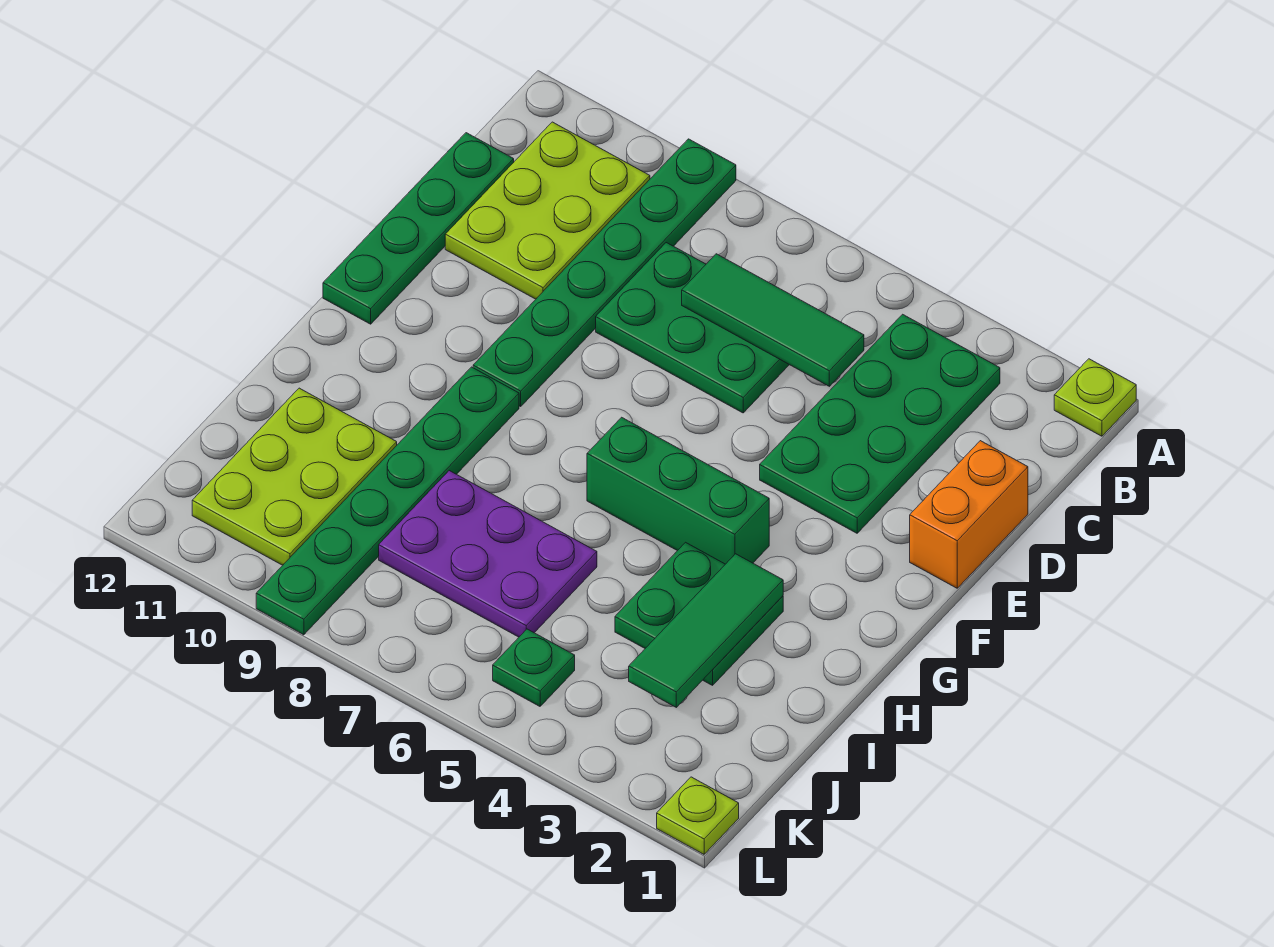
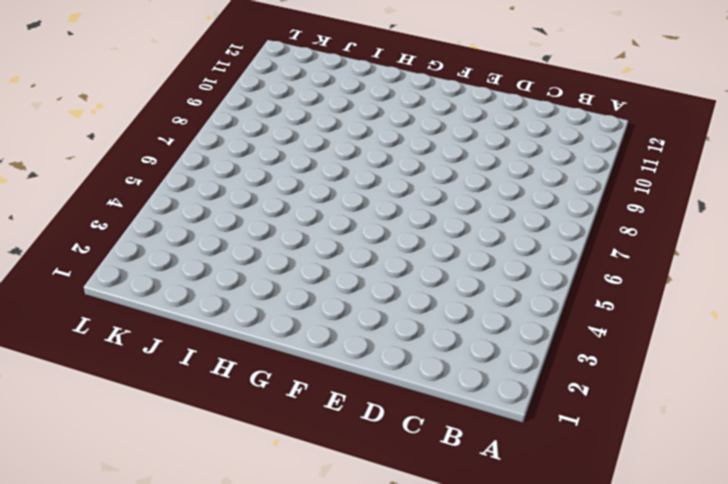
none -> lime 1x1 plate [1054,359,1136,436]
none -> green 1x6 plate [473,139,736,406]
none -> green 2x4 plate [760,314,1000,533]

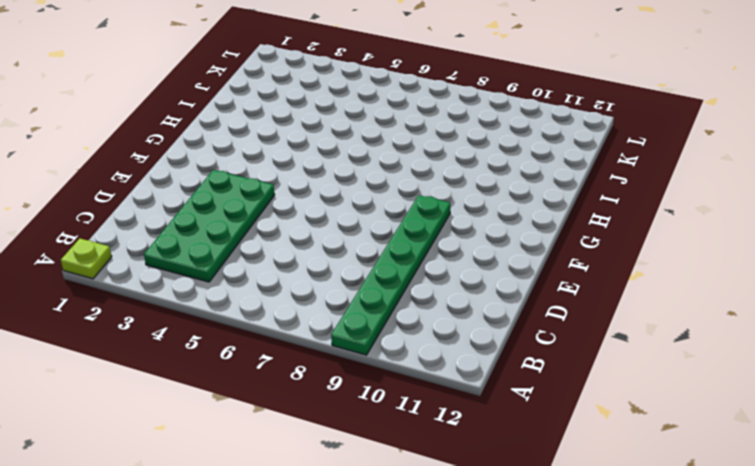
none -> lime 2x3 plate [445,122,650,299]
none -> green 2x3 plate [596,243,789,413]
none -> green 1x4 plate [323,133,514,324]

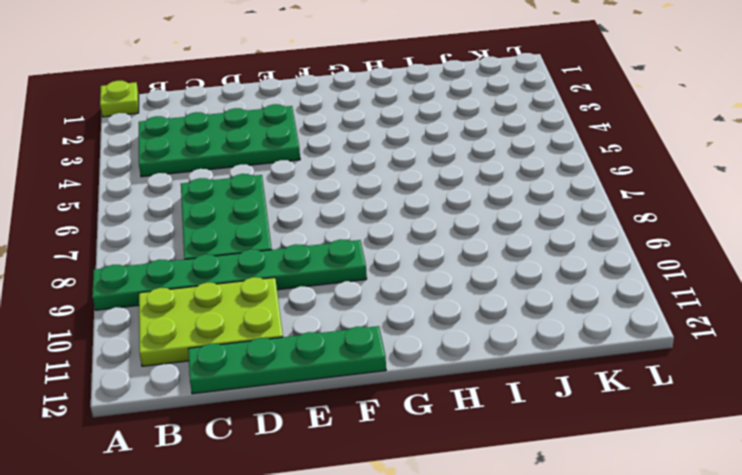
none -> orange 1x2 brick [910,441,1028,588]
none -> green 1x3 brick [587,417,769,564]
none -> green 1x6 plate [256,367,519,635]

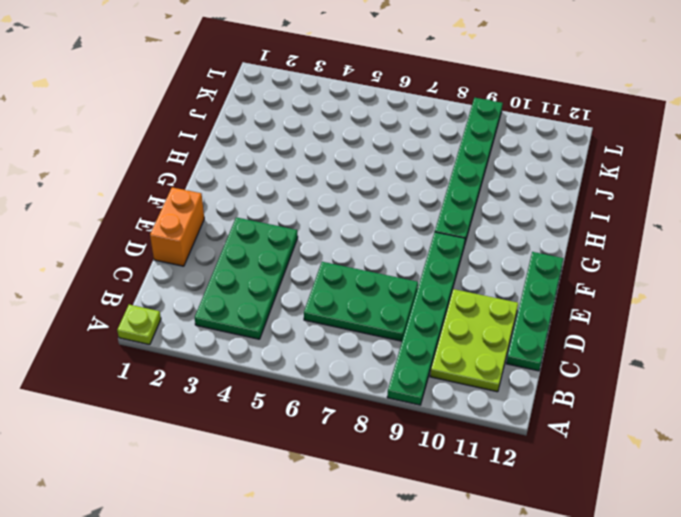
none -> green 1x3 brick [587,417,769,564]
none -> green 2x2 plate [615,542,783,685]
none -> purple 2x3 plate [379,471,597,637]

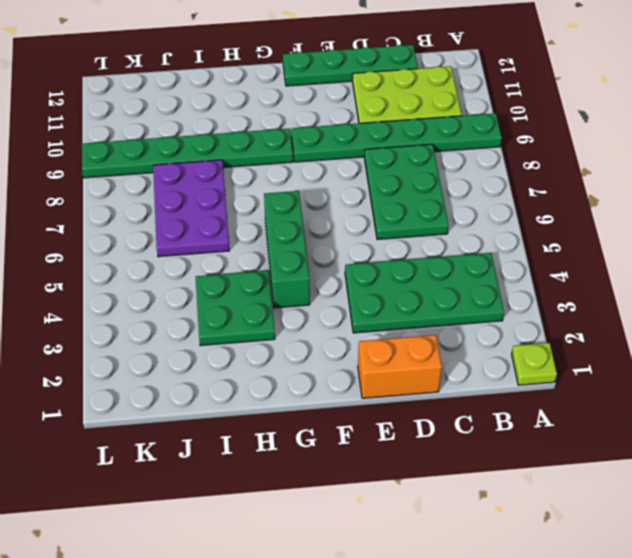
none -> lime 2x3 plate [192,388,397,565]
none -> green 1x1 plate [493,629,575,706]
none -> lime 1x1 plate [657,777,739,854]

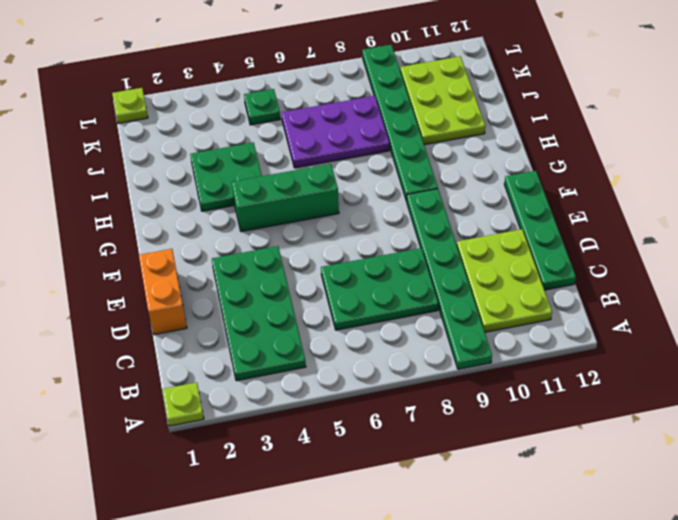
none -> green 1x3 tile [682,254,864,386]
none -> green 1x3 tile [629,554,783,707]

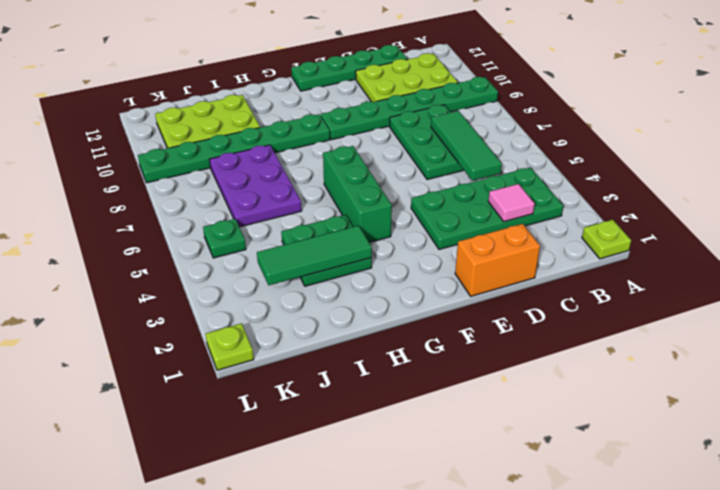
pink 1x1 tile [488,184,535,222] -> none

